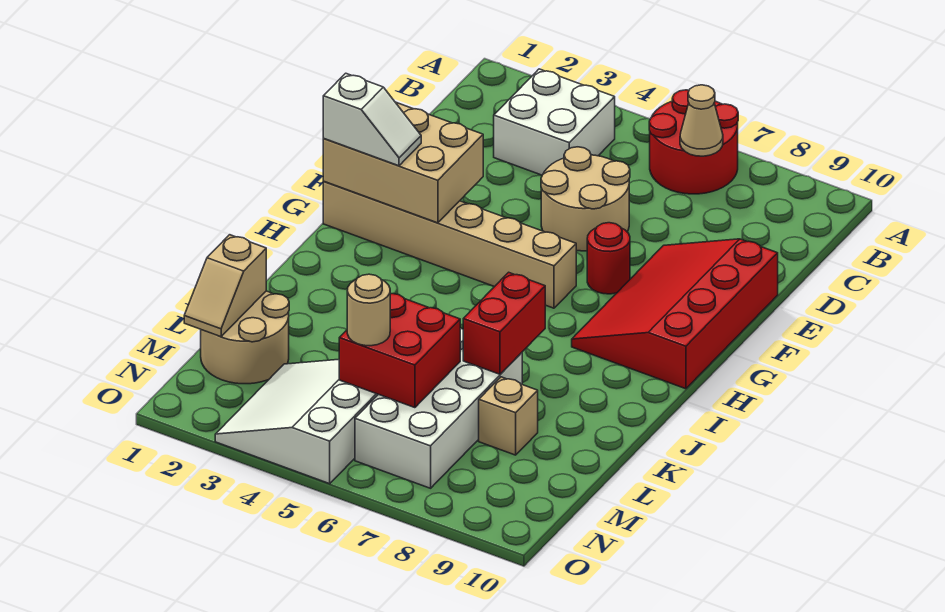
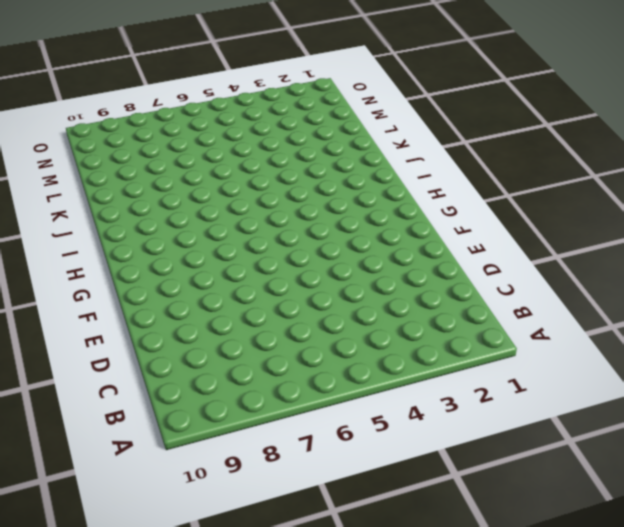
none -> red 2x2 round brick [649,90,738,194]
none -> white 2x2 brick [494,69,615,175]
none -> tan 2x2 round brick [541,147,630,251]

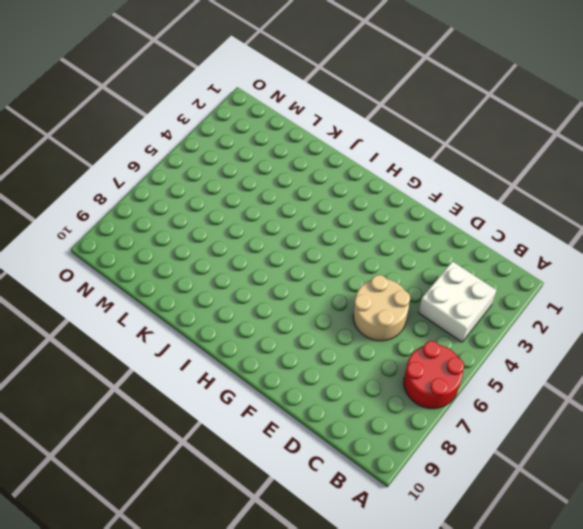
none -> red 3x4 slope [572,239,778,389]
none -> red 1x1 round brick [587,223,630,294]
none -> tan 1x6 brick [323,182,576,308]

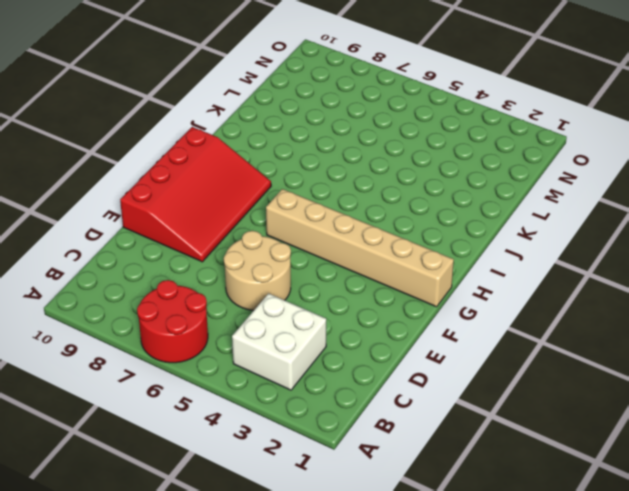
none -> red 1x1 round brick [587,223,630,294]
none -> white 2x4 brick [355,328,522,488]
none -> tan 2x2 round brick [201,291,289,384]

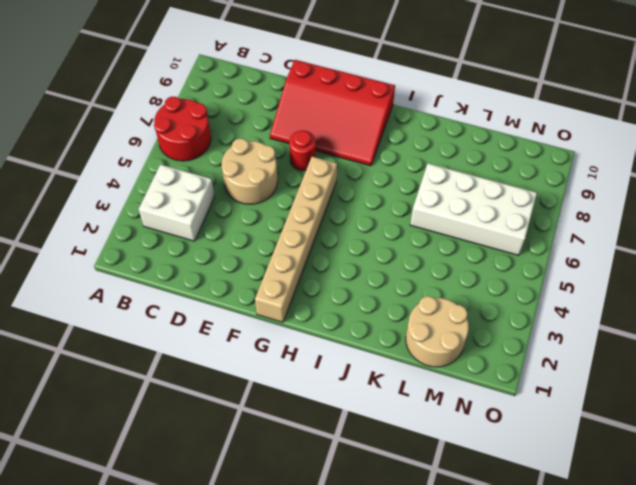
none -> tan 1x1 brick [479,377,538,455]
none -> white 3x3 slope [215,359,378,484]
none -> tan 1x1 cone [680,85,723,156]

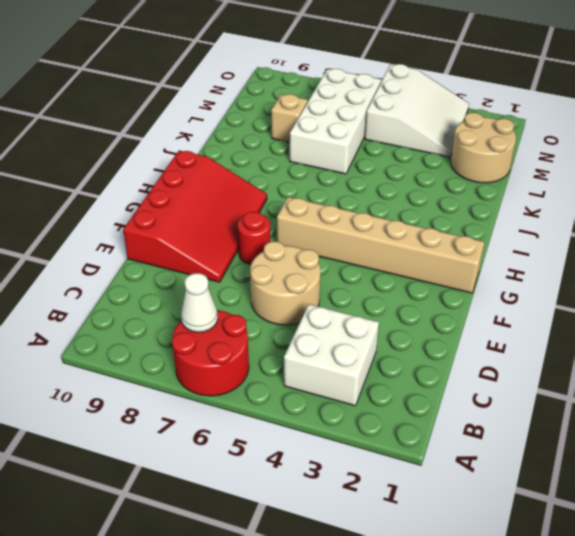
white 1x1 cone [181,273,218,332] -> tan 1x1 cone [680,85,723,156]
none -> tan 2x3 brick [323,103,483,223]
none -> red 1x2 brick [463,272,545,374]
none -> tan 1x2 slope [184,235,266,337]

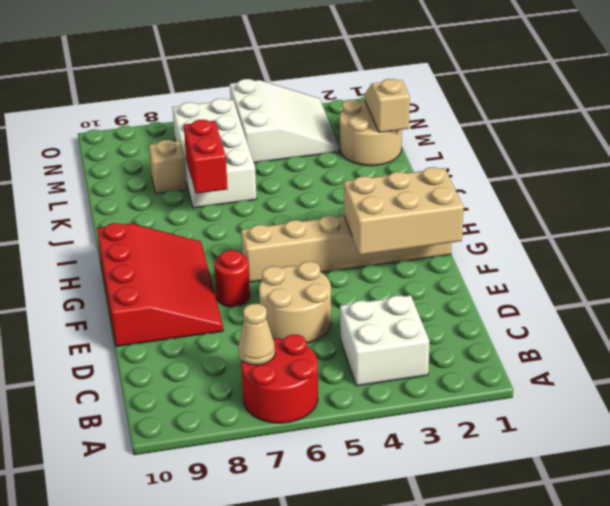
none -> red 2x2 brick [339,294,460,408]
none -> white 1x2 slope [323,73,421,166]
none -> tan 1x1 round brick [347,274,390,346]

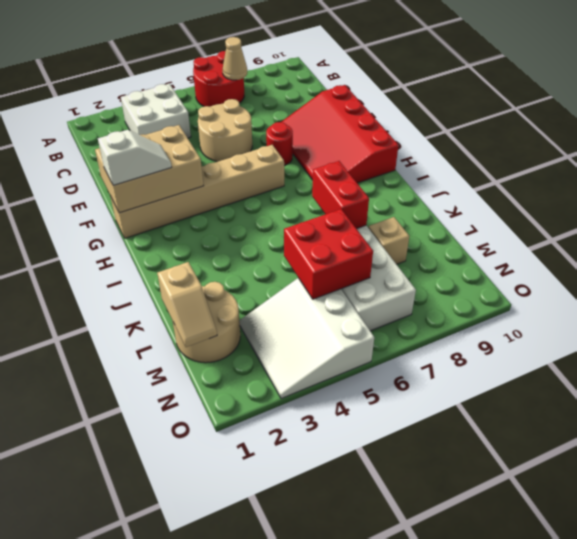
none -> tan 1x1 round brick [347,274,390,346]

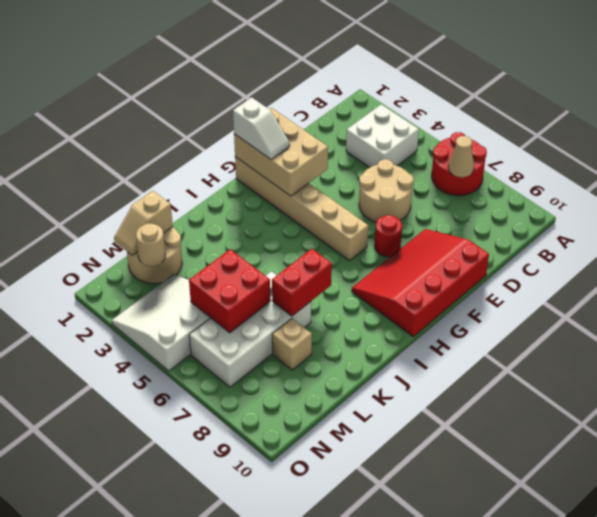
tan 1x1 round brick [136,224,165,266] -> tan 1x1 round brick moved to [347,274,390,346]

